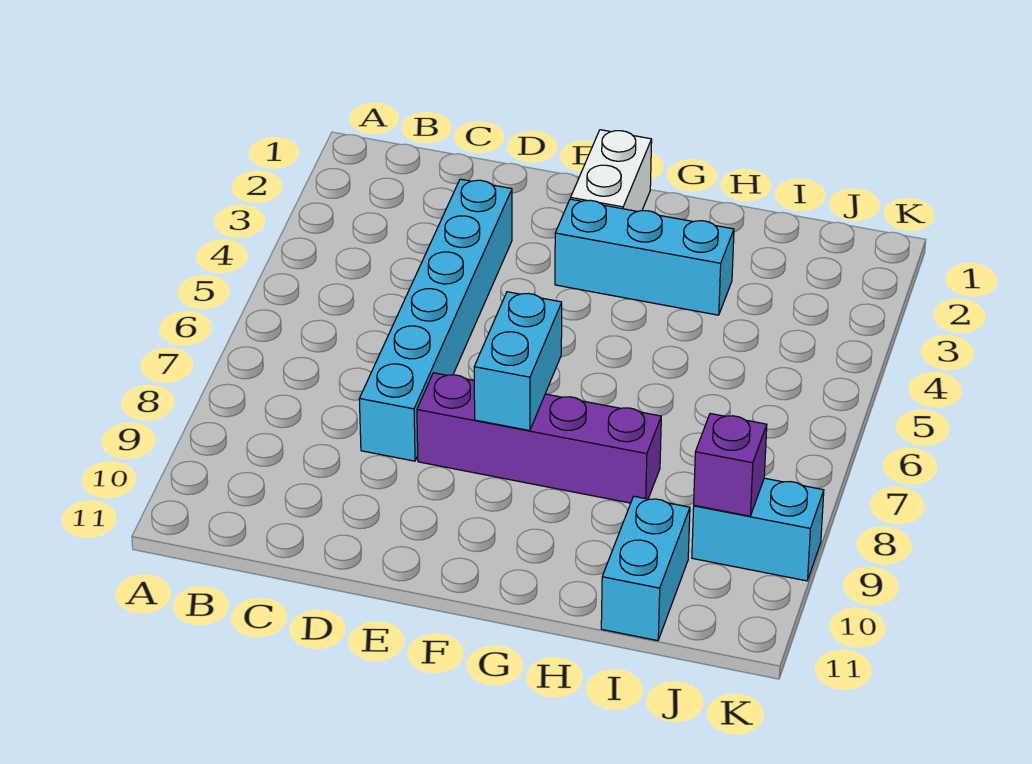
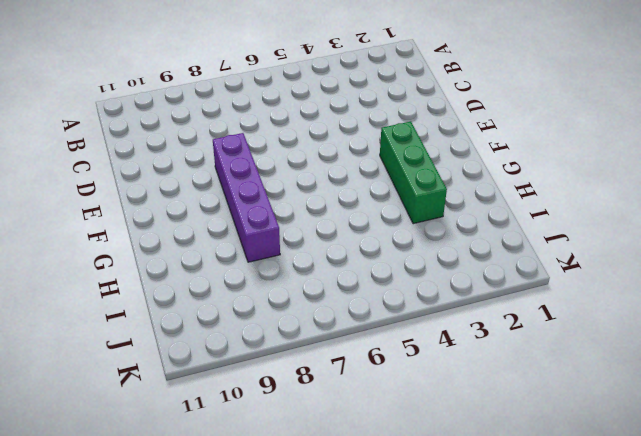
green 1x3 brick [380,121,447,224] -> cyan 1x3 brick [555,199,734,315]
none -> cyan 1x6 brick [359,179,512,461]
none -> white 1x2 brick [571,130,652,211]

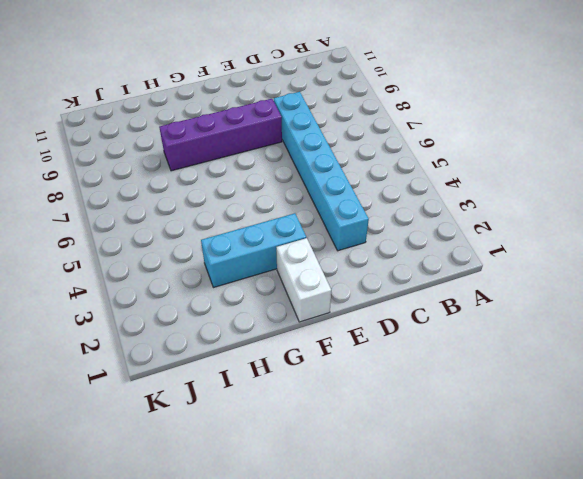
none -> cyan 1x2 brick [601,496,690,641]
none -> cyan 1x2 brick [692,478,824,581]

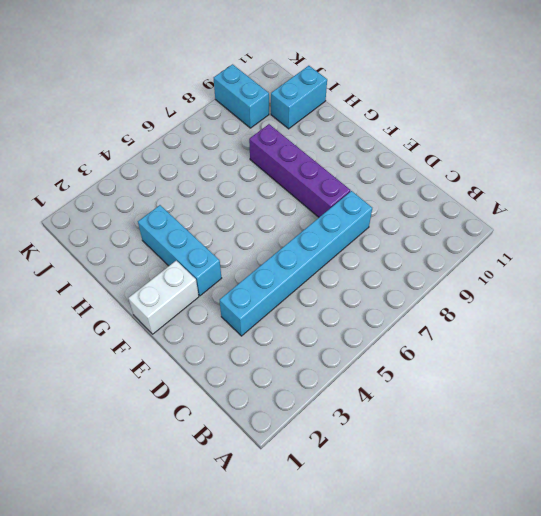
none -> cyan 1x2 brick [474,292,562,431]
none -> purple 1x1 brick [694,414,767,516]

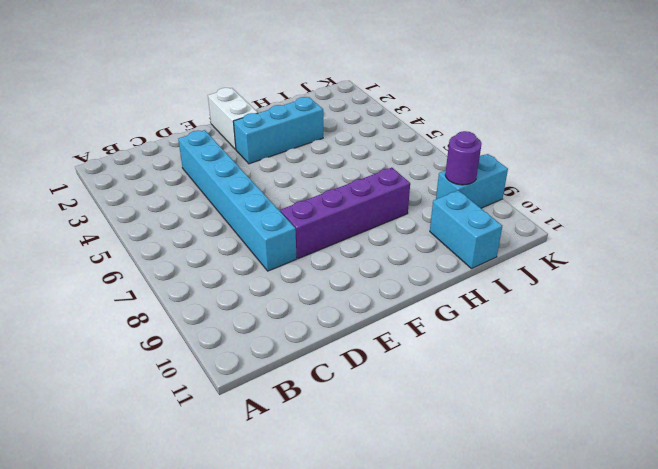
purple 1x1 round brick [445,131,482,185] -> purple 1x1 brick [694,414,767,516]
none -> cyan 1x2 brick [474,292,562,431]

